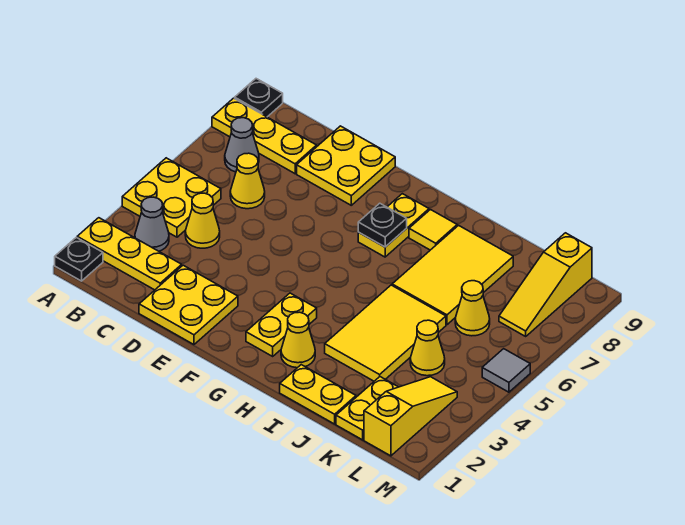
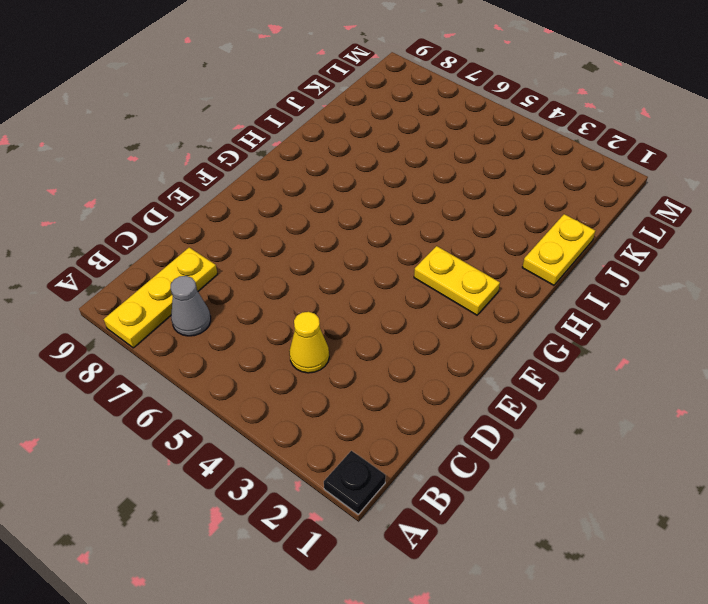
none -> yellow 1x3 plate [77,218,182,290]
none -> yellow 2x2 plate [122,158,221,237]
none -> black 1x1 plate [235,79,283,117]

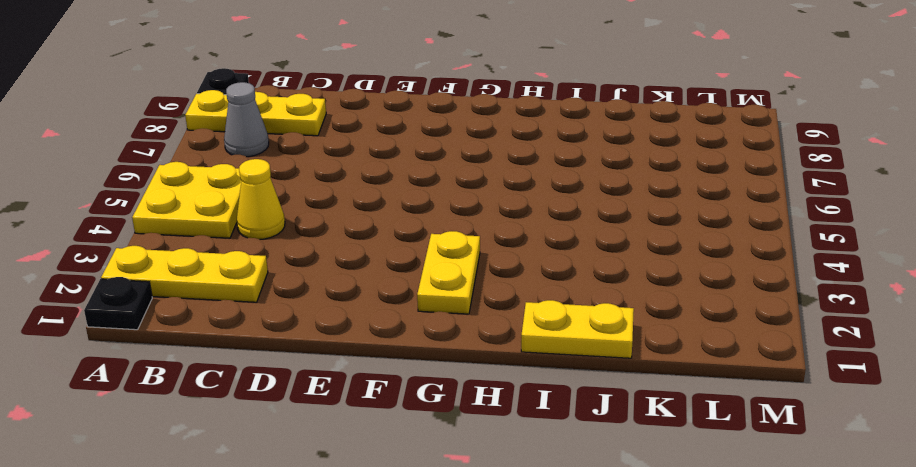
none -> grey 1x1 cone [135,197,169,251]
none -> yellow 1x1 cone [230,153,265,209]
none -> yellow 2x2 plate [139,265,238,345]

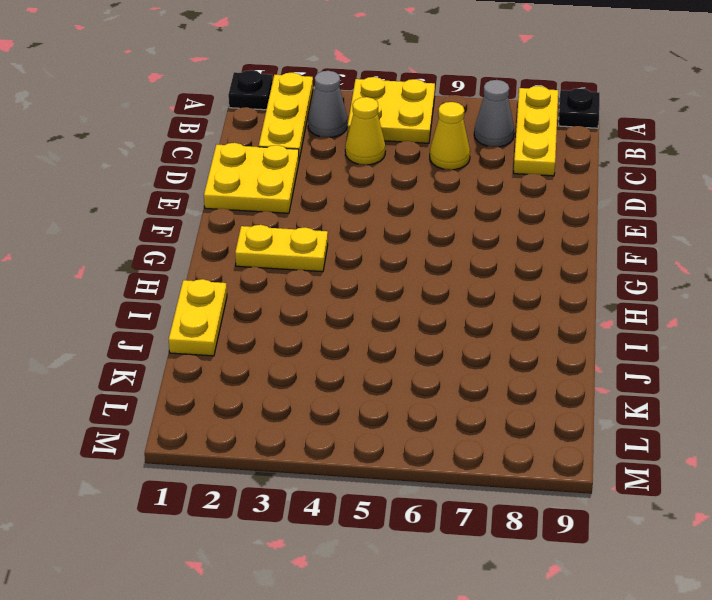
none -> yellow 2x2 plate [297,126,395,205]
none -> yellow 1x2 plate [358,194,429,257]
none -> yellow 1x1 cone [281,312,315,368]

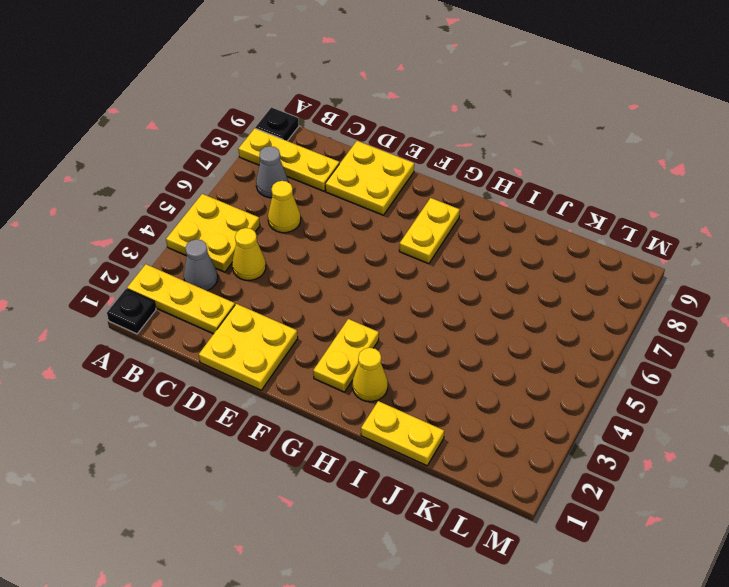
none -> yellow 1x1 tile [409,210,457,250]
none -> yellow 2x3 tile [325,285,446,381]
none -> yellow 2x3 tile [392,225,513,325]

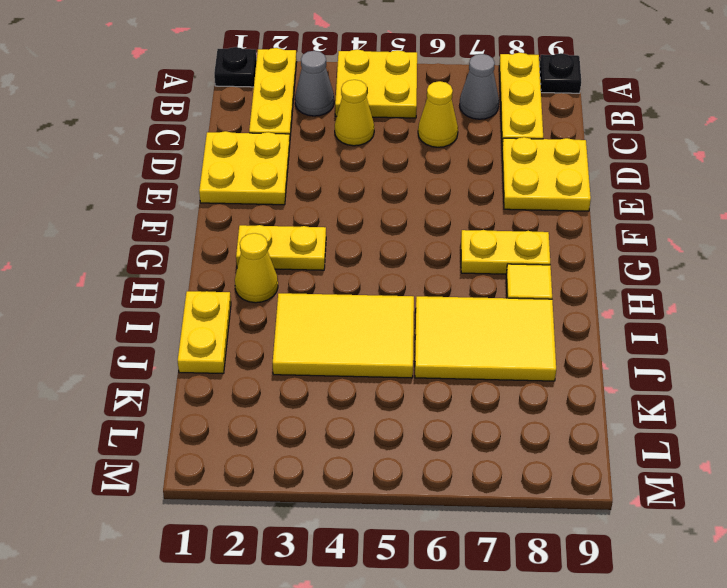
none -> yellow 1x2 plate [336,377,398,440]
none -> yellow 1x1 cone [410,320,445,376]
none -> yellow 1x1 cone [455,281,490,336]

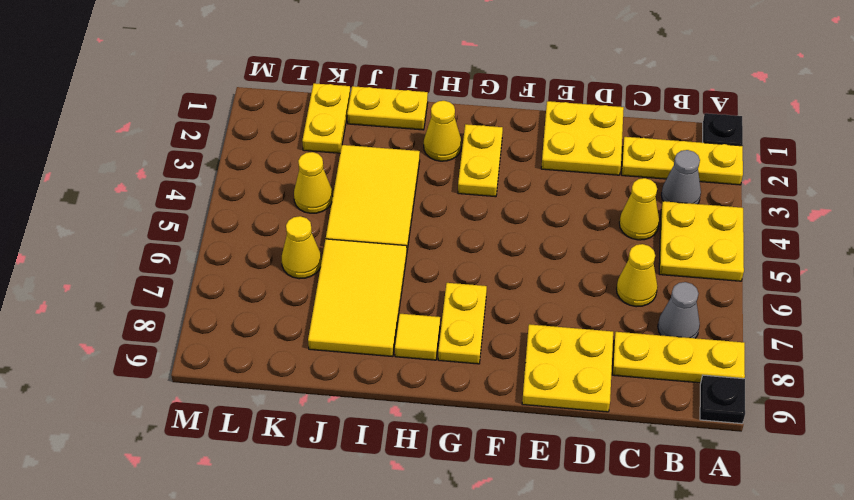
none -> yellow 1x3 slope [364,377,457,456]
none -> yellow 1x3 slope [499,233,592,336]
none -> grey 1x1 tile [482,349,530,392]

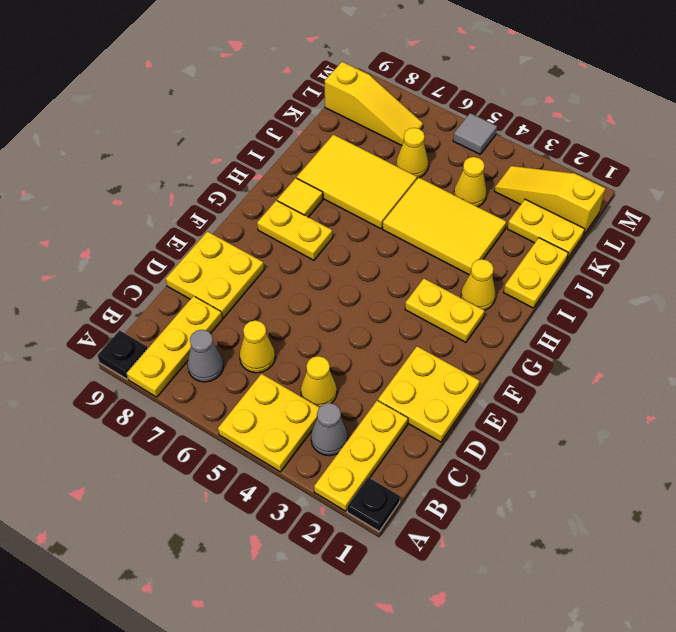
none -> black 1x1 plate [358,203,407,247]

